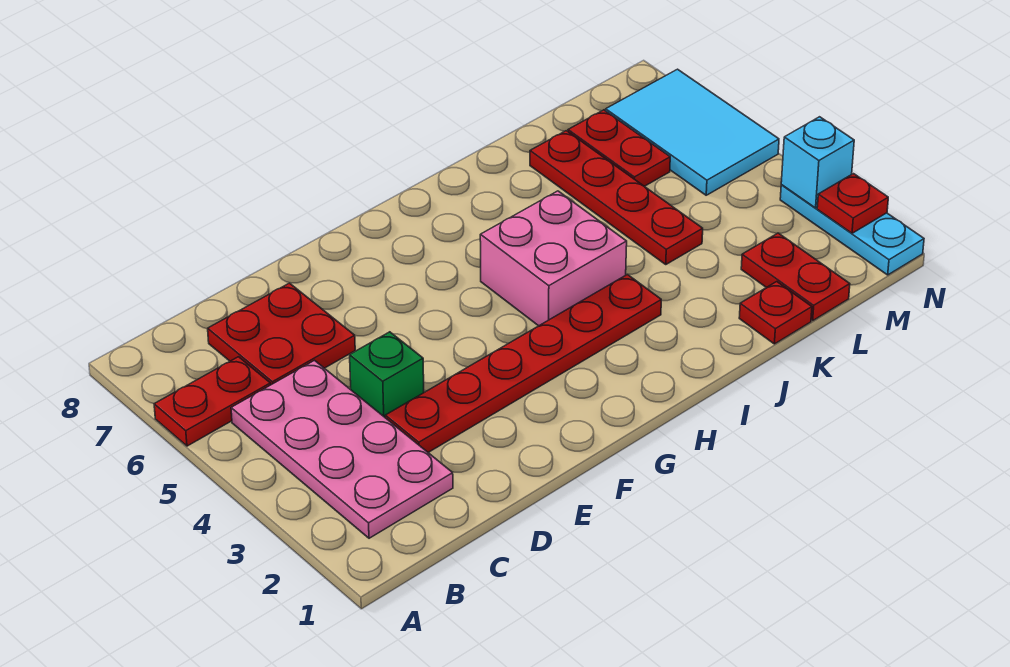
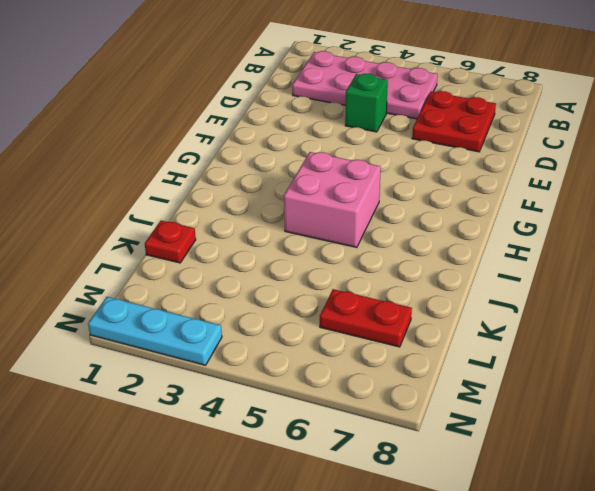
none -> red 1x2 plate [154,357,271,446]
none -> red 1x6 plate [385,274,661,452]
none -> red 1x4 plate [530,131,703,264]

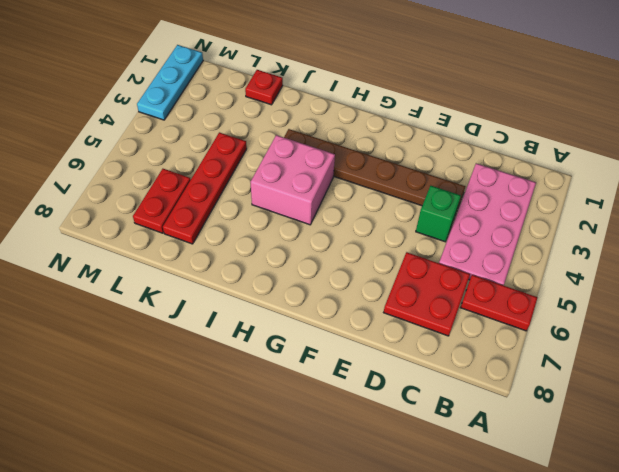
brown 1x6 plate [284,129,466,212] -> red 1x6 plate [385,274,661,452]
none -> red 1x2 plate [741,233,850,321]
none -> cyan 2x3 tile [606,69,779,195]
none -> red 1x1 plate [817,174,888,233]

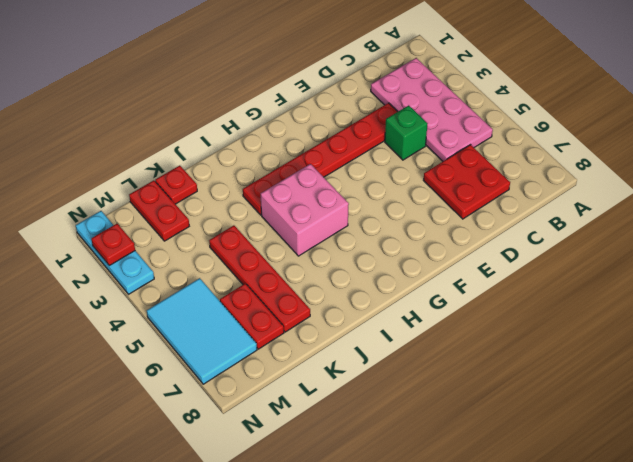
none -> red 1x2 plate [154,357,271,446]
none -> cyan 1x1 brick [781,117,854,208]

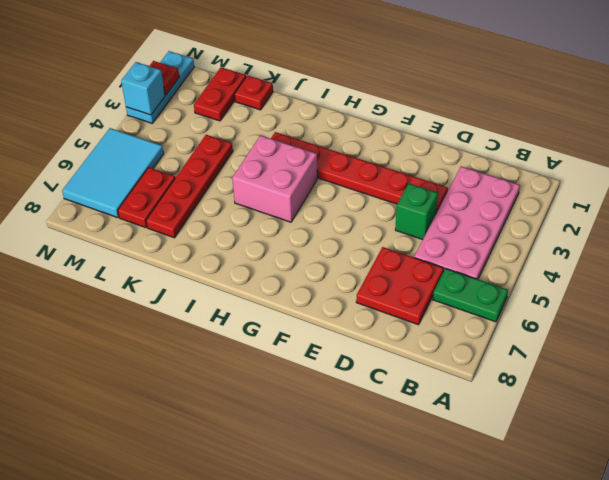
green 1x2 plate [433,268,508,322] -> red 1x2 plate [154,357,271,446]

